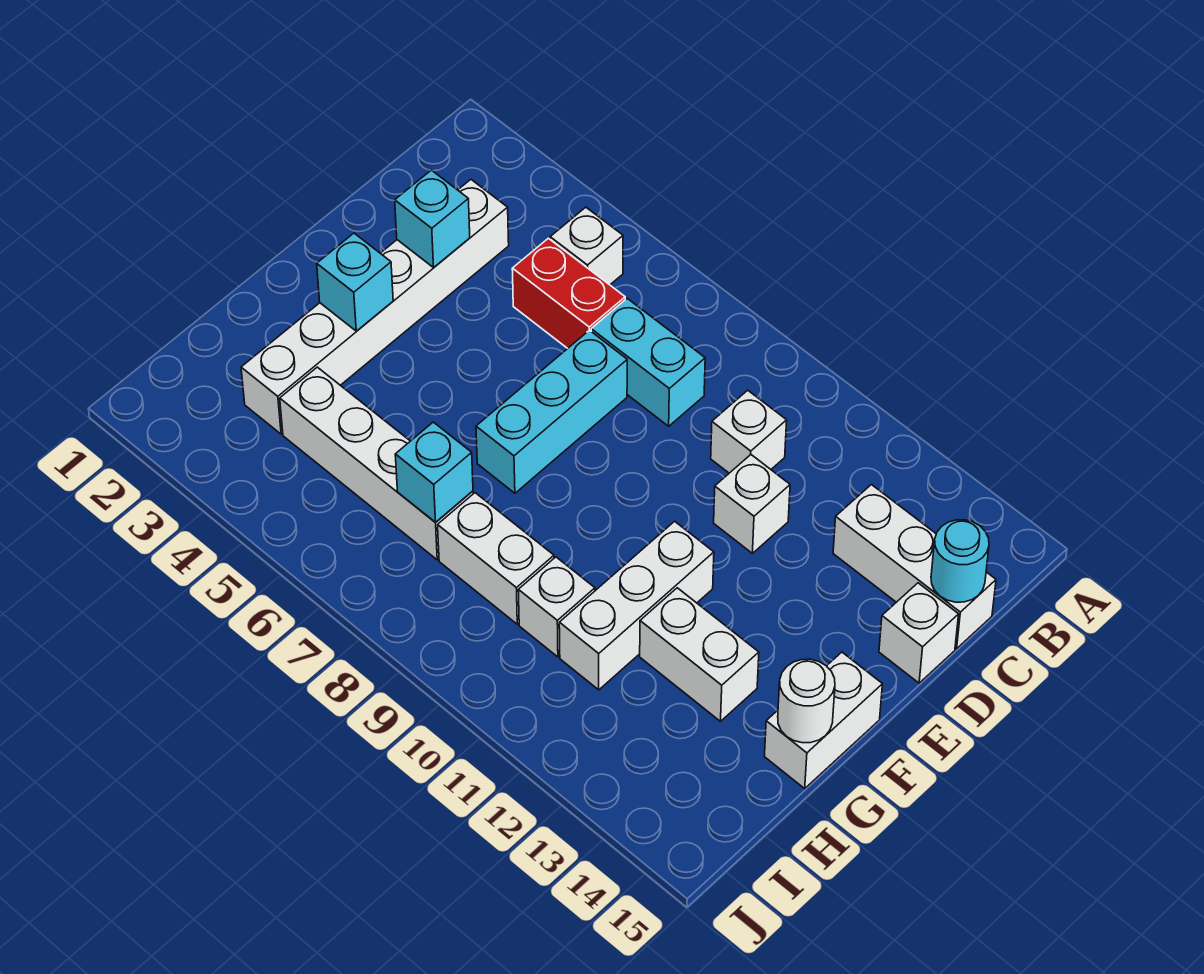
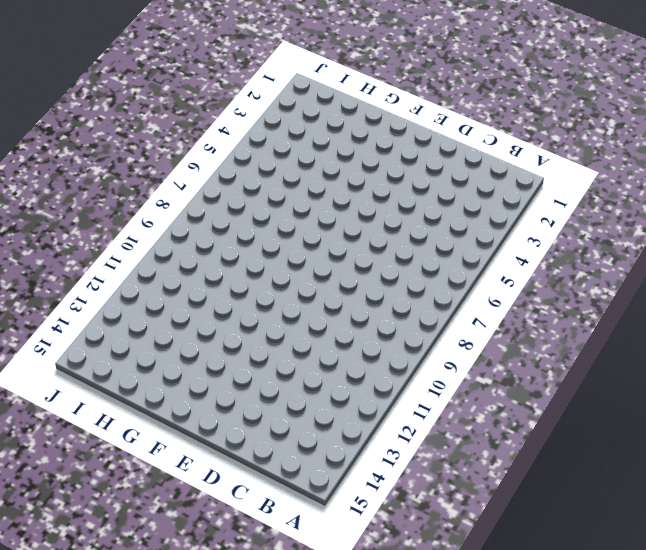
none -> white 1x1 brick [550,207,623,285]
none -> white 1x6 brick [241,180,509,434]
none -> red 1x2 brick [512,238,625,348]

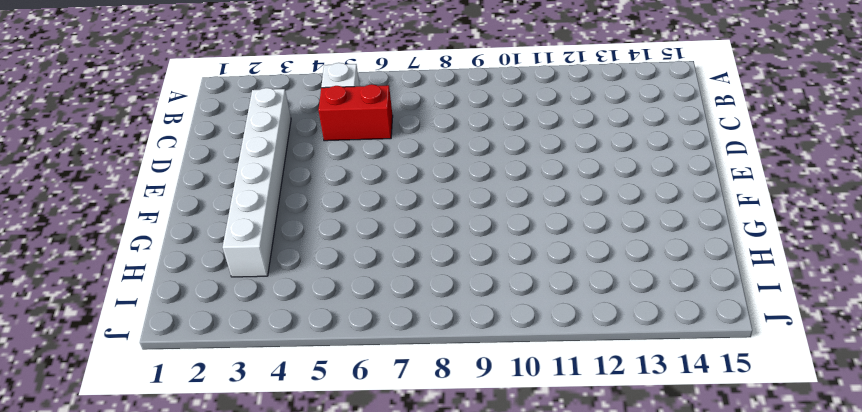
none -> cyan 1x2 brick [591,299,705,426]
none -> white 1x1 brick [711,390,787,473]
none -> white 1x3 brick [833,485,996,649]

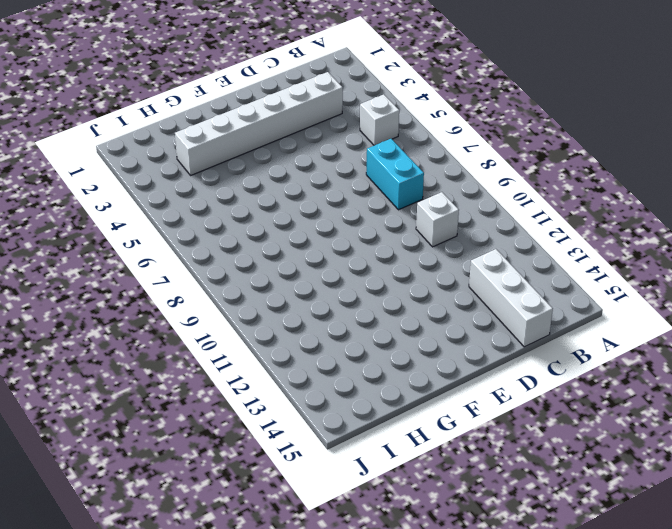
none -> red 1x2 brick [512,238,625,348]
none -> cyan 1x3 brick [476,330,627,493]
none -> white 1x1 brick [714,455,790,553]

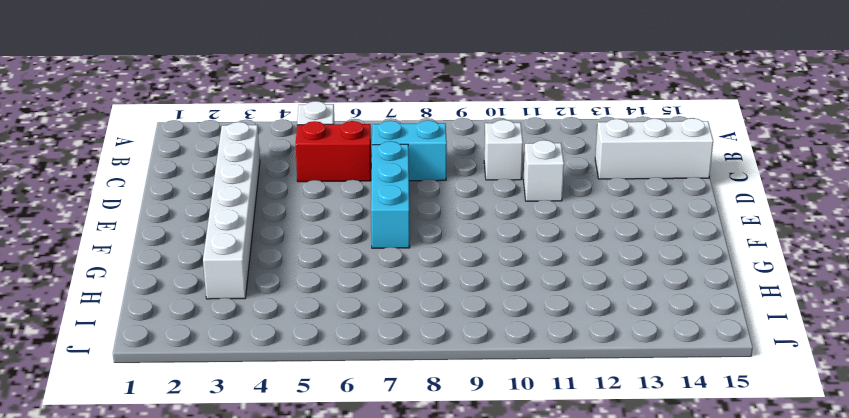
none -> white 1x1 brick [879,583,959,683]
none -> white 1x3 brick [559,521,714,690]
none -> white 1x2 brick [764,652,882,788]

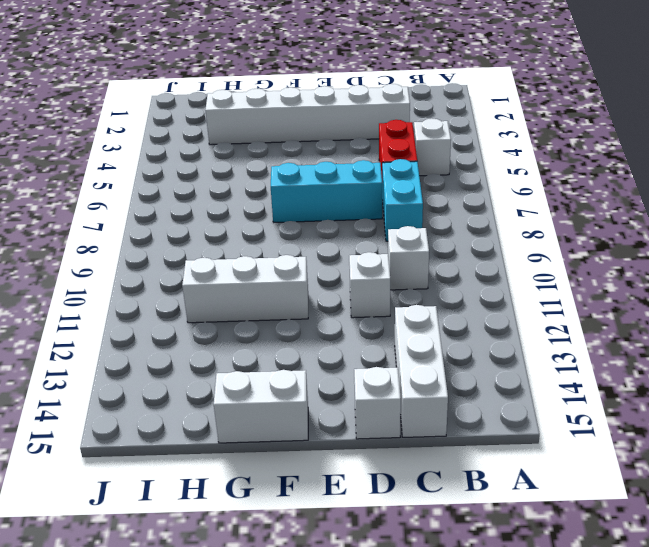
none -> white 1x2 brick [640,588,759,721]
none -> white 1x4 brick [280,367,473,560]
none -> white 1x2 brick [438,493,554,624]

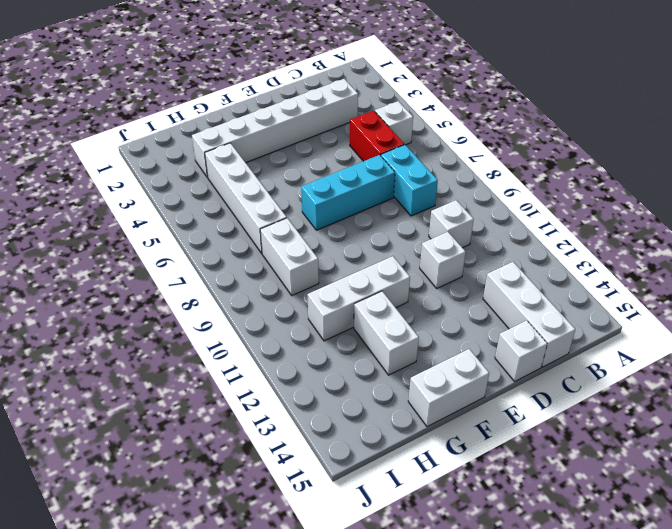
none -> white 1x1 brick [518,557,595,657]
none -> cyan 1x1 round brick [931,520,989,602]
none -> cyan 1x1 brick [395,170,470,267]

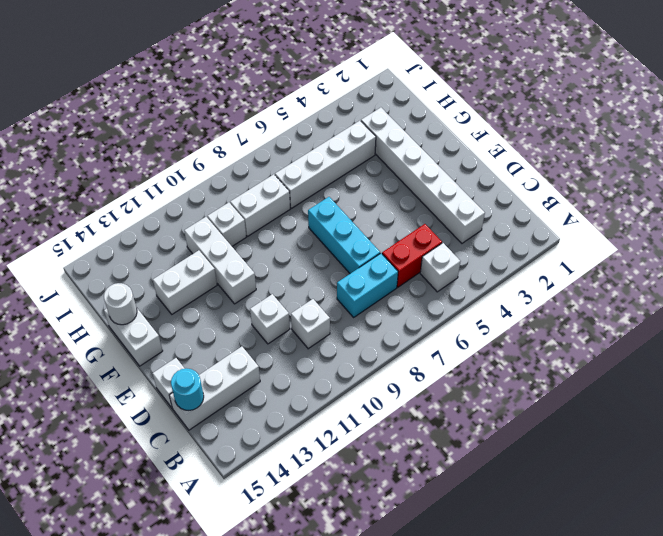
none -> cyan 1x1 brick [395,170,470,267]
none -> cyan 1x1 brick [317,233,393,331]
none -> cyan 1x1 brick [395,422,473,522]

